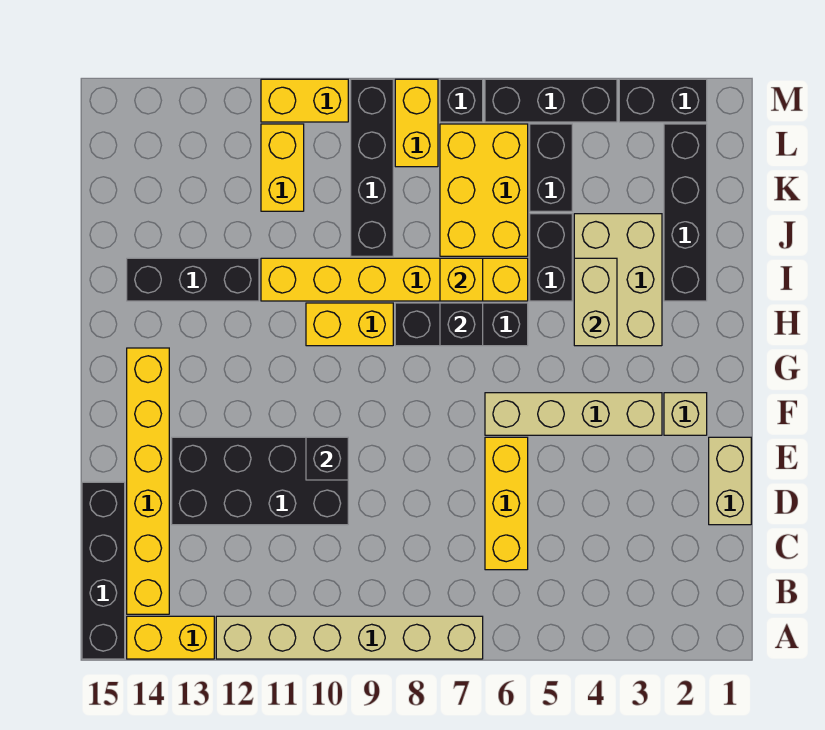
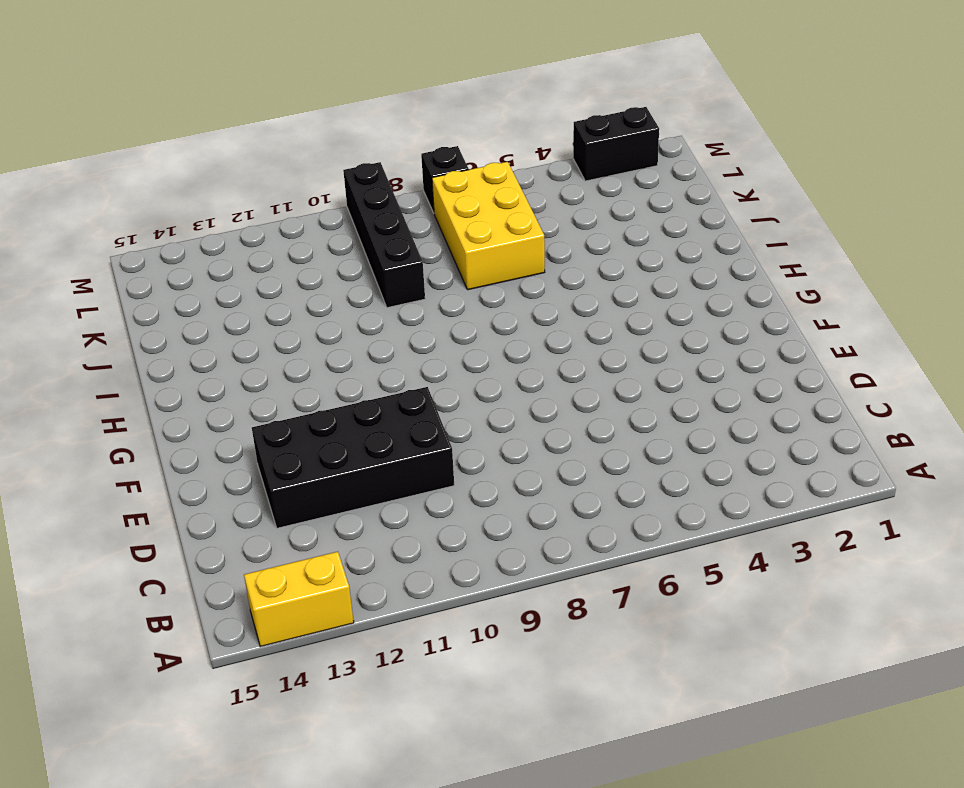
none -> tan 1x6 brick [216,616,483,659]
none -> black 1x4 brick [82,482,125,659]
none -> yellow 1x6 brick [127,348,169,614]

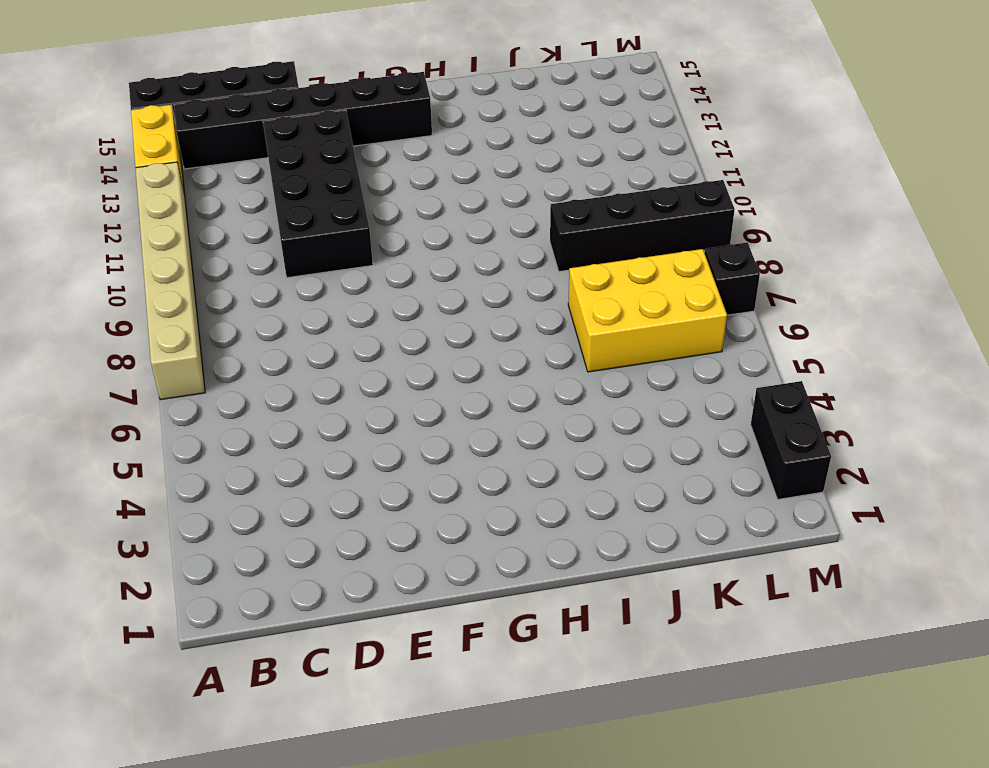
black 1x6 brick [174,72,432,169] -> yellow 1x6 brick [127,348,169,614]
none -> yellow 1x3 brick [485,437,528,570]
none -> tan 1x2 brick [709,437,751,525]
none -> tan 1x1 brick [664,393,707,435]

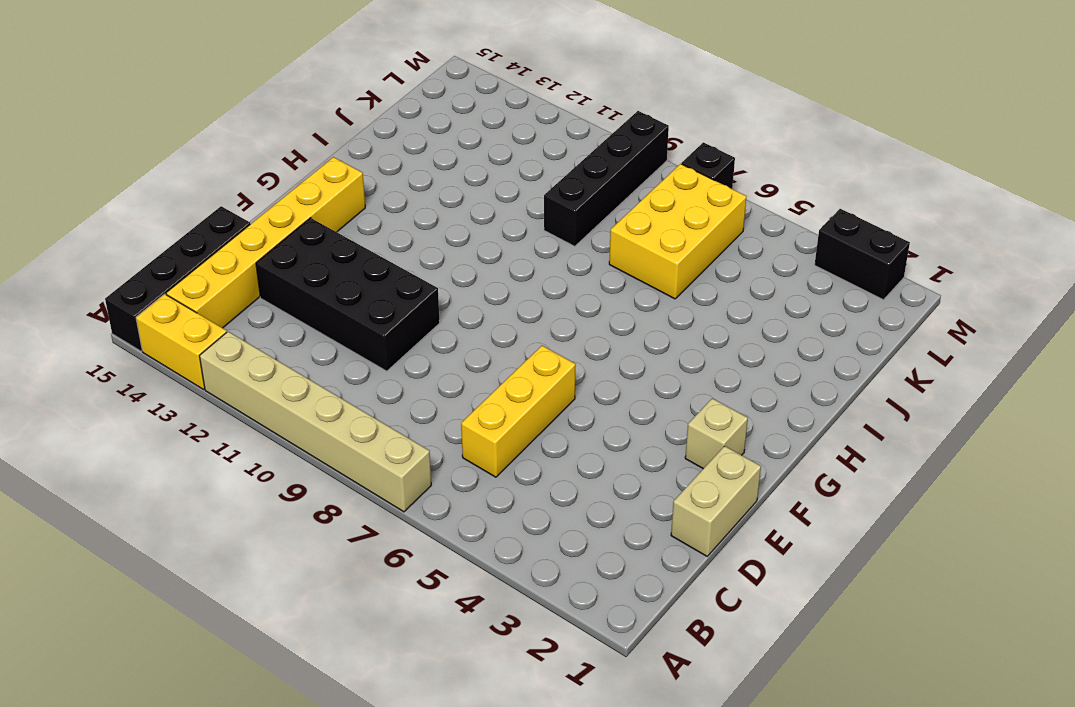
none -> tan 1x4 brick [485,393,662,435]
none -> tan 2x3 brick [574,214,662,346]
none -> black 1x3 brick [395,303,528,346]

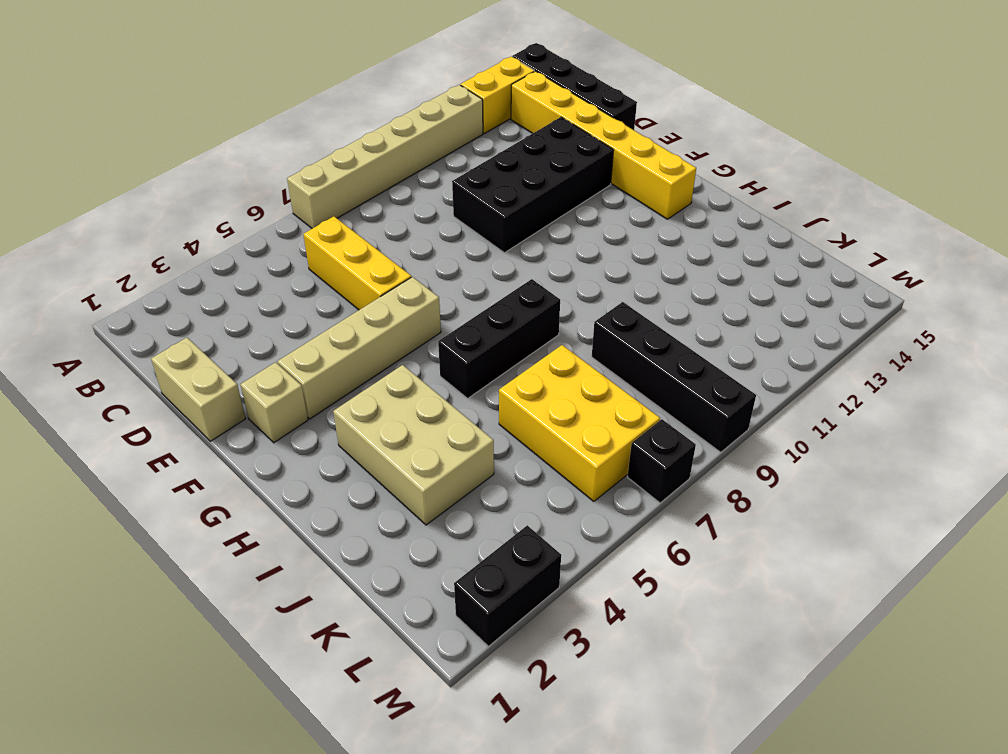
none -> yellow 1x2 brick [306,303,393,346]
none -> black 1x4 brick [664,124,707,301]
none -> black 1x2 brick [530,214,572,301]

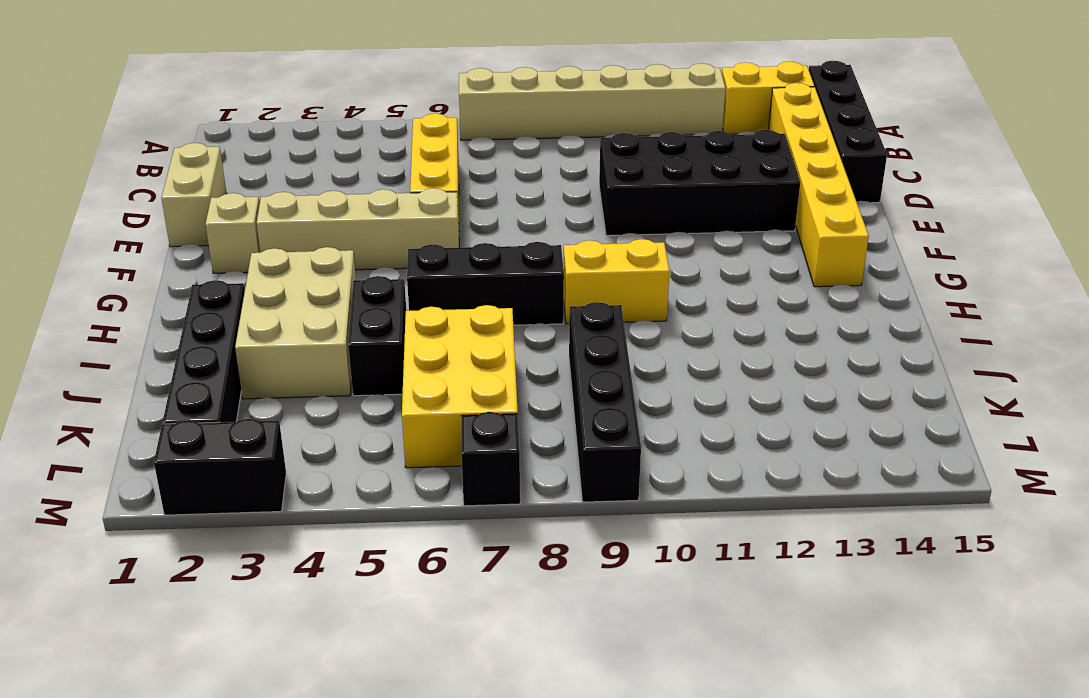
none -> yellow 1x6 brick [261,258,528,301]
none -> black 1x3 brick [127,258,259,301]
none -> black 1x2 brick [530,124,572,211]

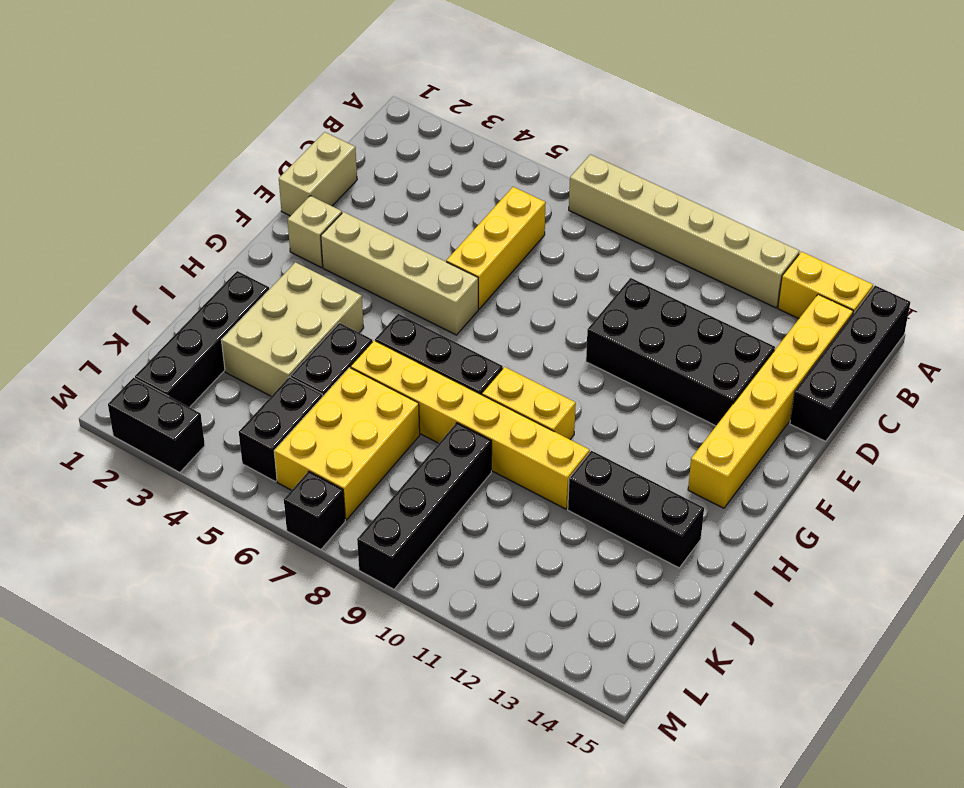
none -> yellow 1x2 brick [261,124,304,211]
none -> yellow 1x2 brick [395,79,438,167]
none -> black 1x3 brick [485,79,617,122]

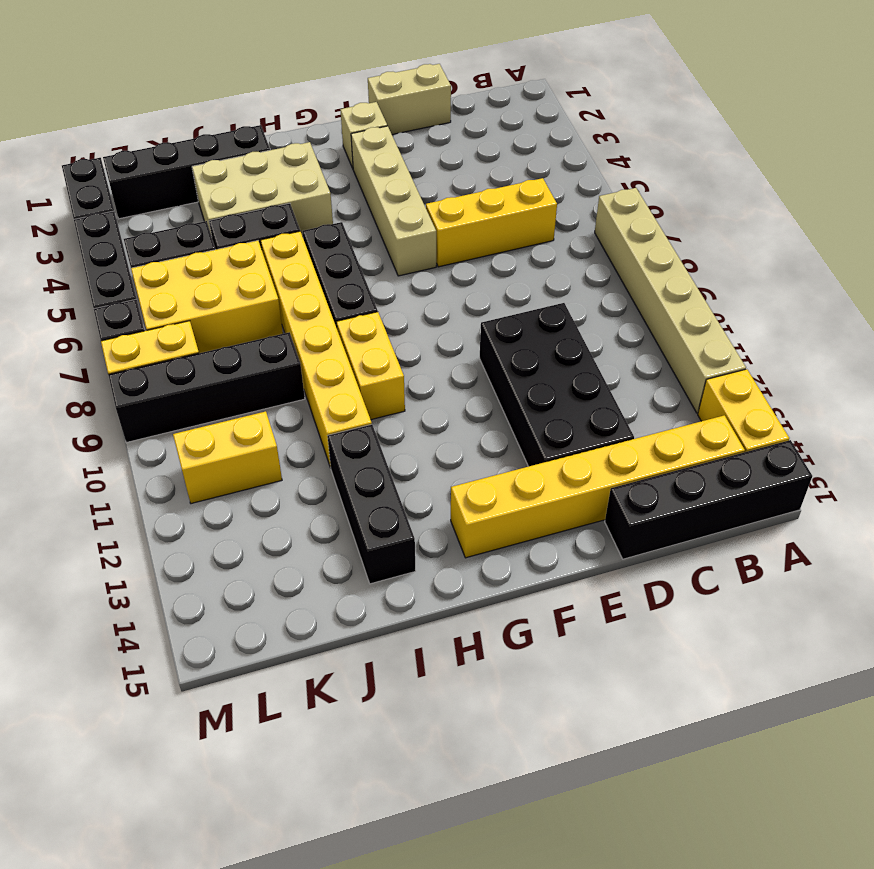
none -> yellow 1x2 brick [261,79,348,122]
none -> black 1x1 brick [306,437,348,480]
none -> tan 1x2 brick [574,258,617,346]

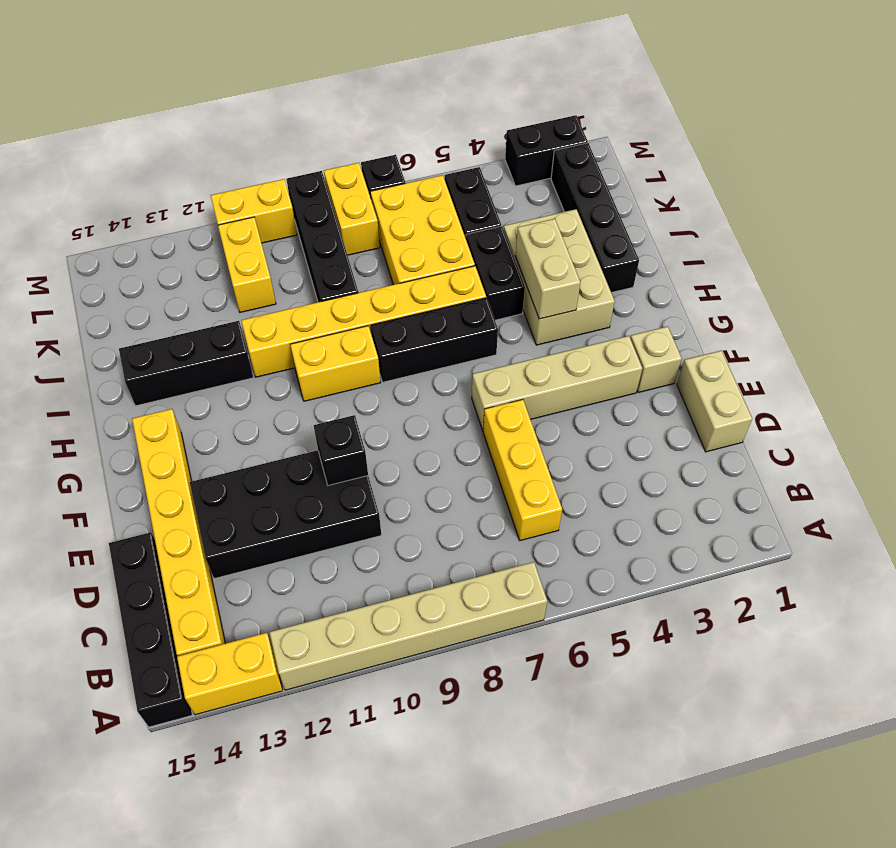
none -> black 1x3 brick [485,79,617,122]
none -> black 1x1 brick [440,303,483,346]
none -> yellow 1x1 brick [440,258,483,301]

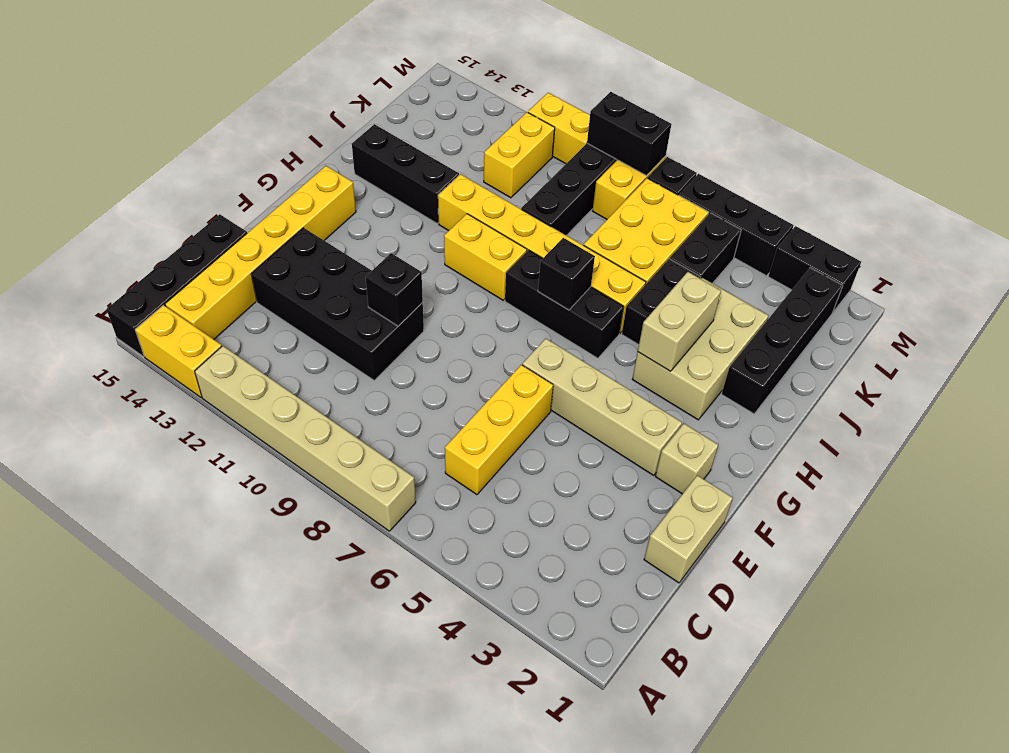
black 1x2 brick [587,92,671,176] -> none
none -> yellow 1x1 brick [440,258,483,301]

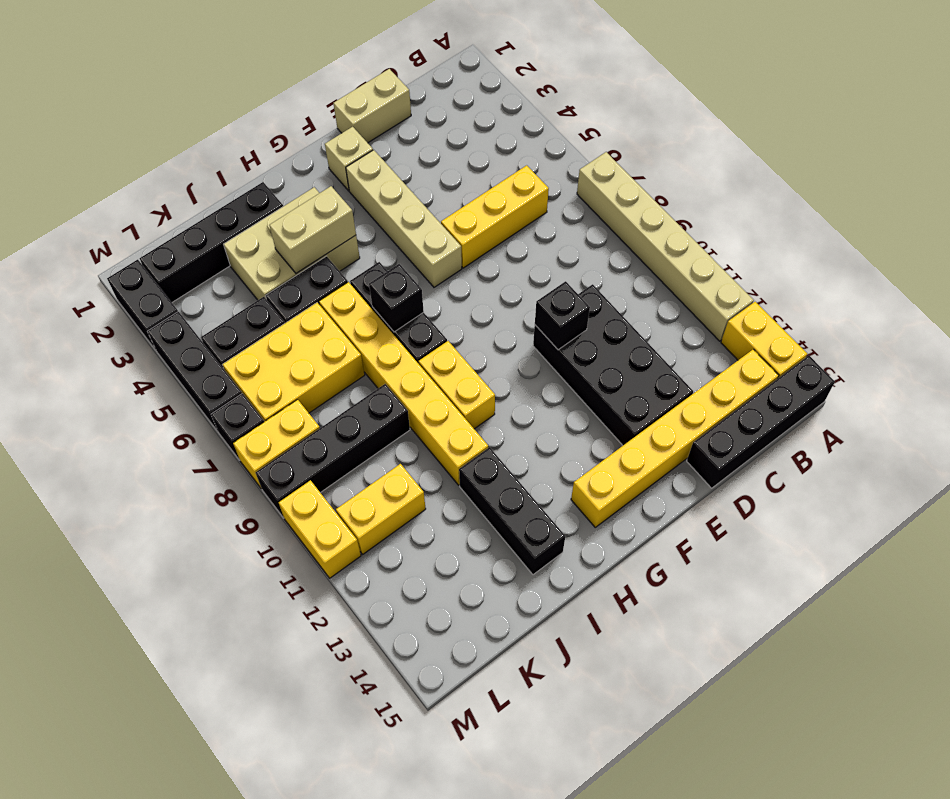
none -> yellow 1x1 brick [440,258,483,301]

